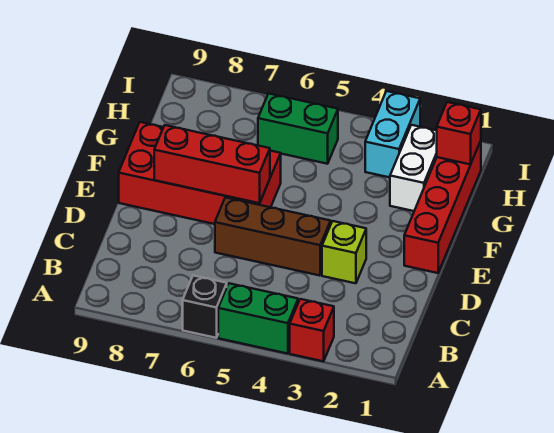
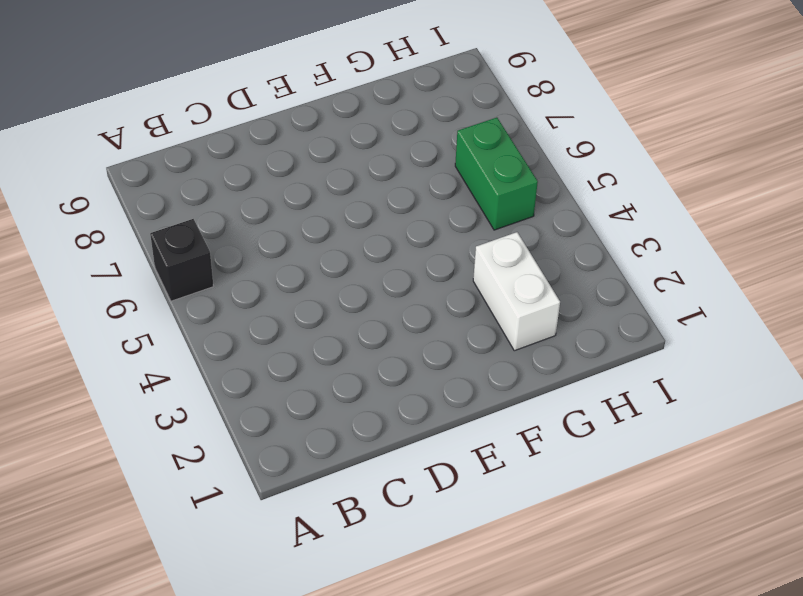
white 1x2 brick [473,232,560,351] -> white 1x2 brick turned to [390,125,437,211]
none -> red 1x1 brick [290,299,334,361]
none -> green 1x2 brick [218,283,298,354]
none -> lime 1x1 brick [322,221,366,283]

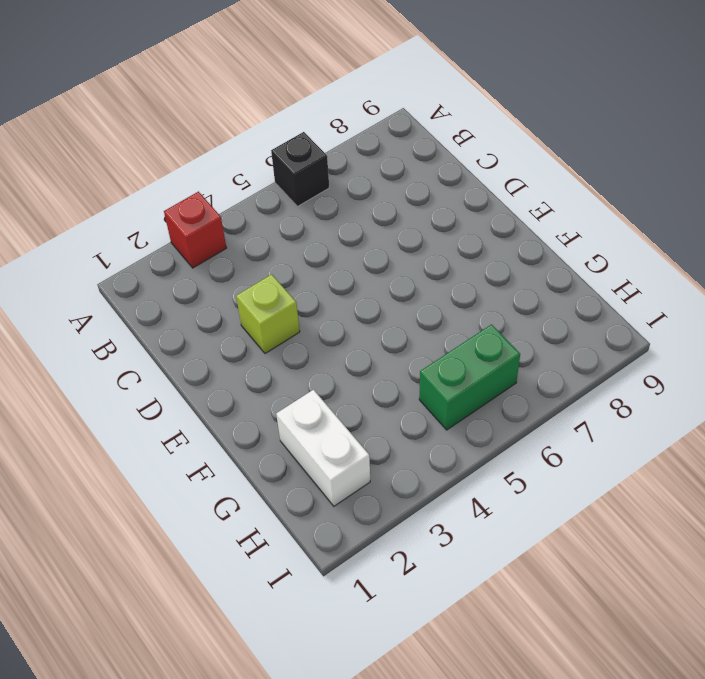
none -> green 1x2 brick [218,283,298,354]
none -> brown 1x3 brick [215,197,331,276]
none -> red 1x4 brick [404,141,481,273]

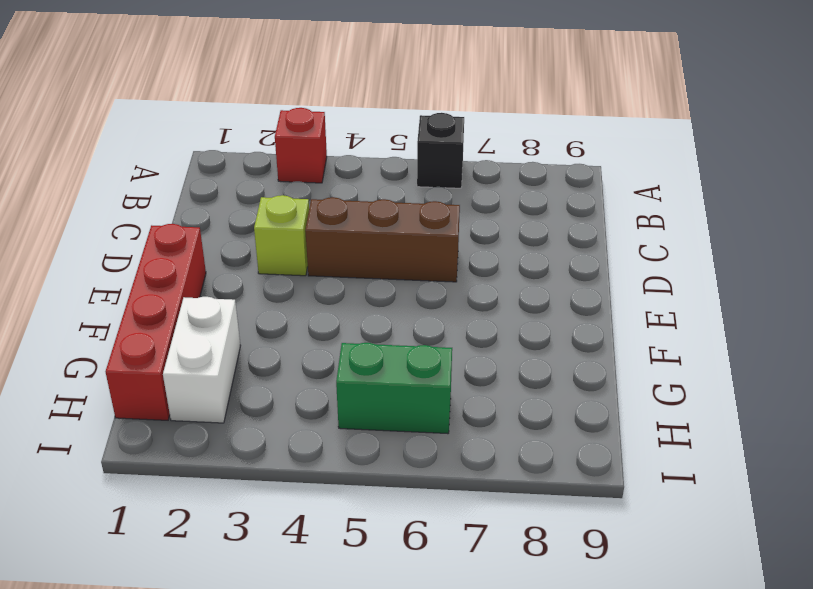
none -> green 1x2 brick [218,283,298,354]
none -> red 2x4 brick [119,122,281,224]
none -> cyan 1x2 brick [365,91,420,177]

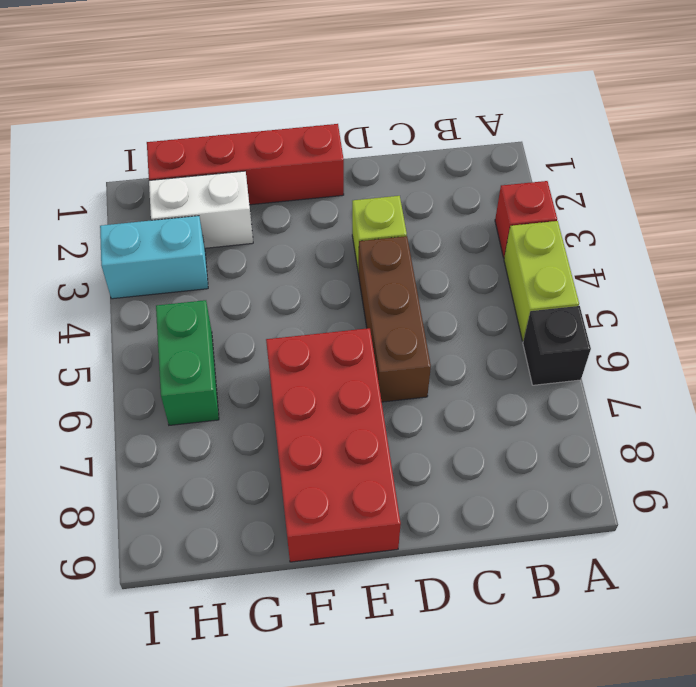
lime 1x2 brick [504,221,579,341] -> green 1x2 brick [218,283,298,354]
none -> red 1x3 brick [154,125,270,203]
none -> red 1x1 brick [437,102,481,164]

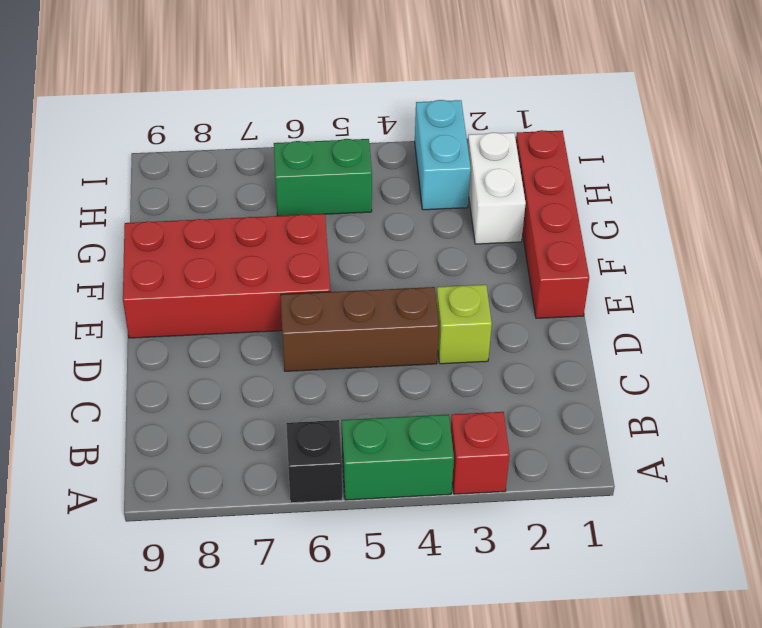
none -> red 1x3 brick [154,125,270,203]
none -> red 1x1 brick [437,102,481,164]

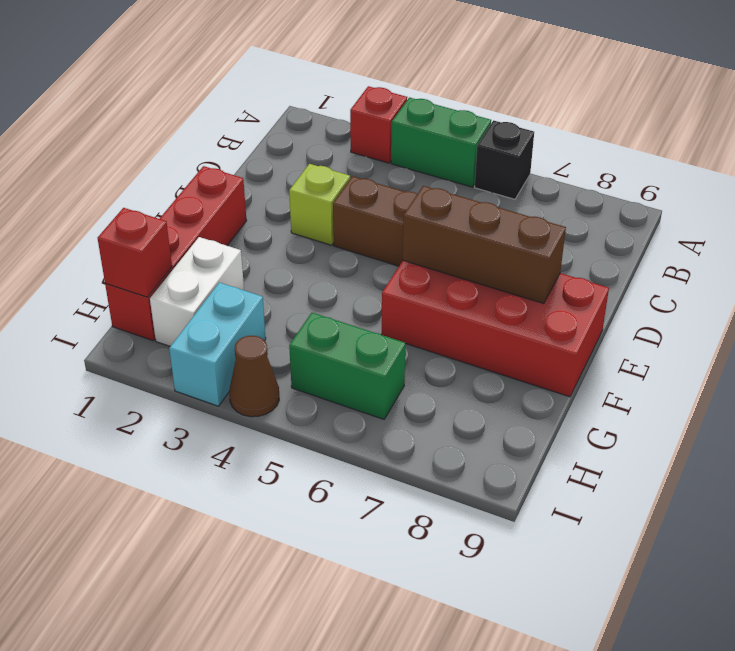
brown 1x3 brick [403,186,566,304] -> red 1x3 brick [154,125,270,203]
brown 1x1 cone [229,336,279,417] -> none

